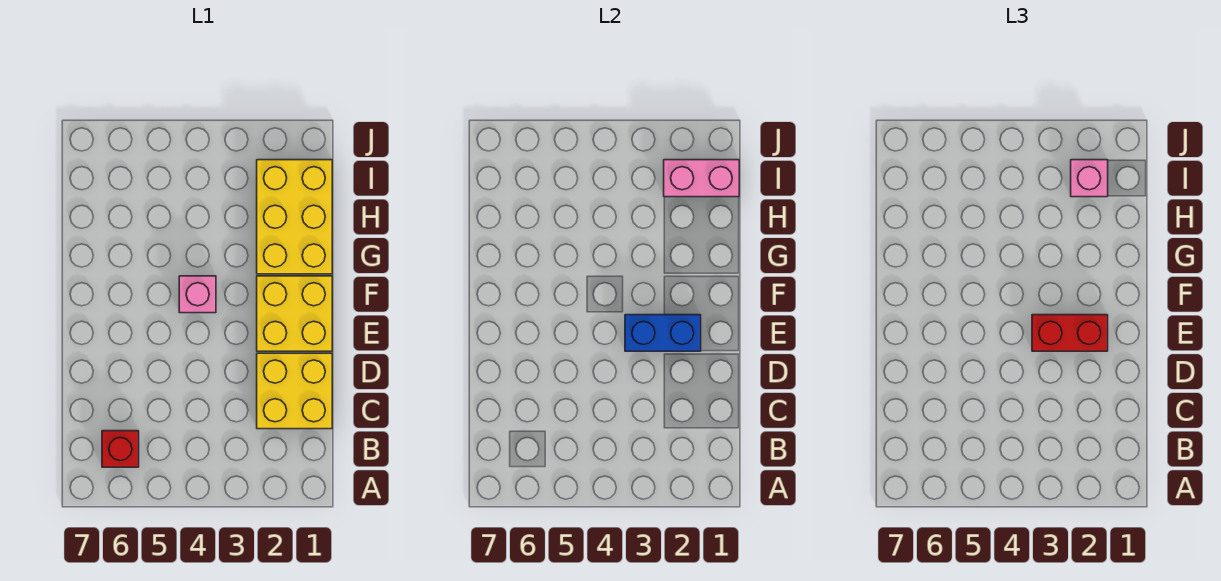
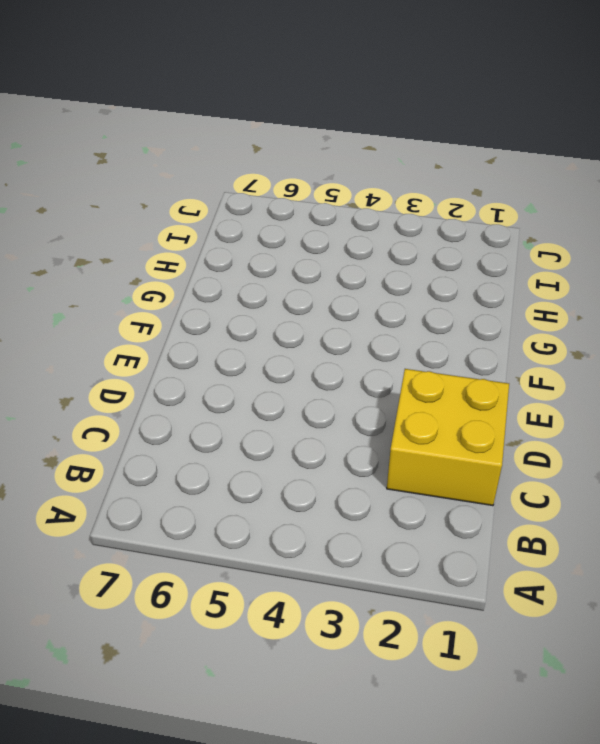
none -> red 1x1 brick [102,431,139,467]
none -> yellow 2x2 brick [257,276,332,351]

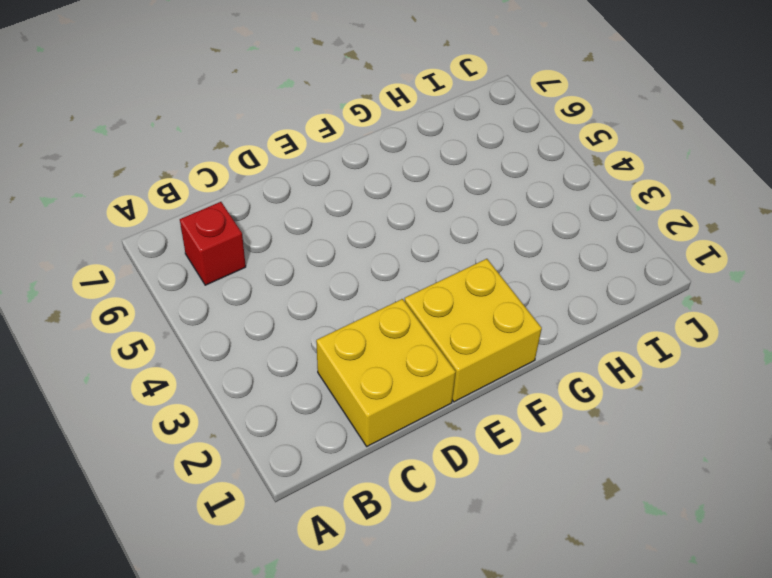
none -> pink 1x1 brick [179,276,216,313]
none -> yellow 2x3 brick [257,160,332,274]

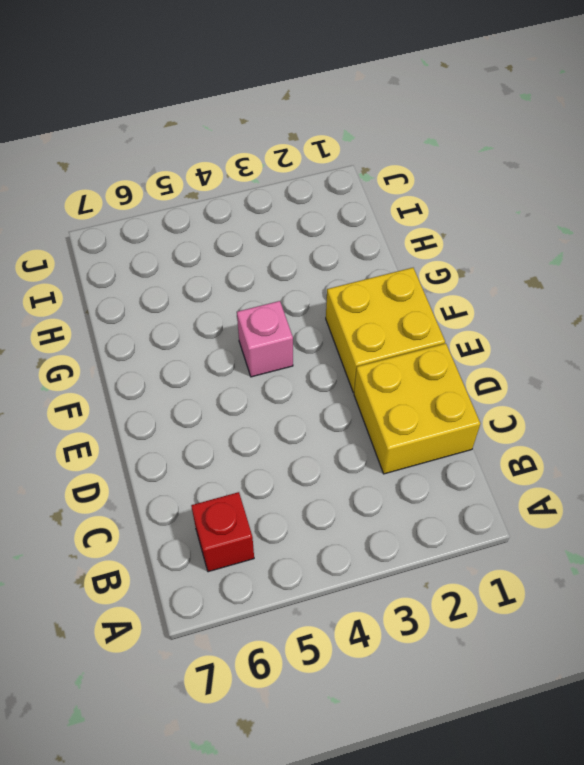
none -> yellow 2x3 brick [257,160,332,274]
none -> blue 1x2 brick [625,315,701,351]

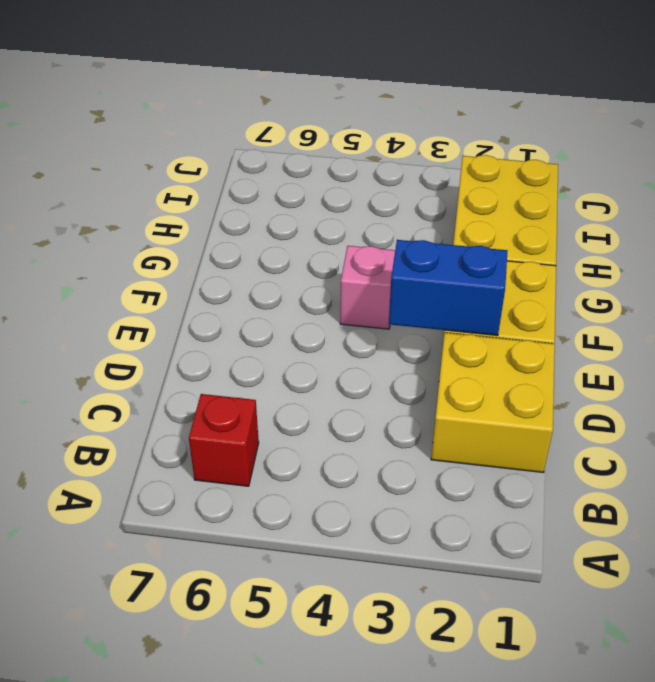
none -> pink 1x2 brick [664,160,739,197]
none -> red 1x2 brick [1032,315,1108,351]

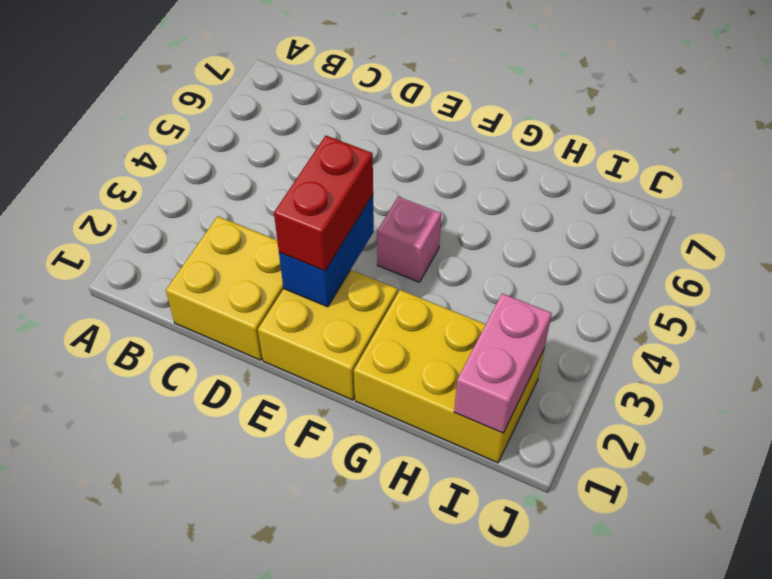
none -> red 1x1 brick [102,431,139,467]
none -> pink 1x1 brick [1071,160,1108,197]

